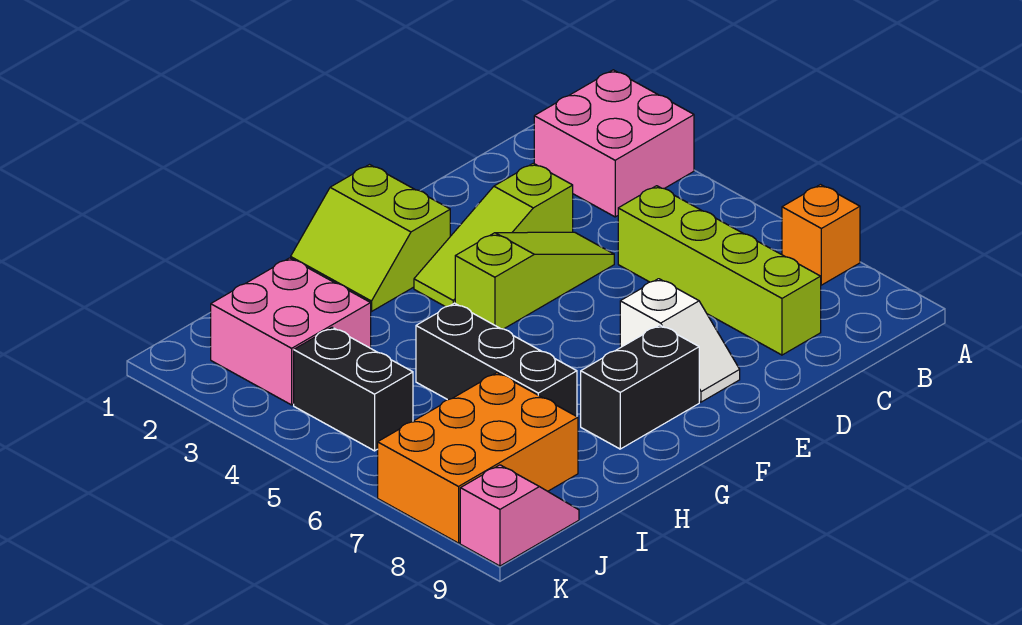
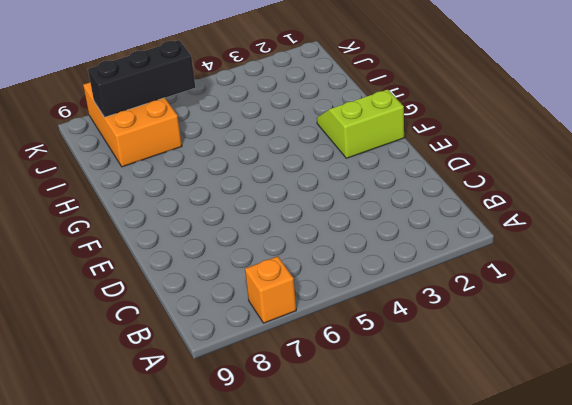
black 1x3 brick [88,40,195,117] -> black 1x3 brick moved to [416,303,577,416]
none -> pink 2x2 brick [534,70,694,217]
none -> lime 1x4 brick [618,186,821,355]
none -> lime 1x3 slope [414,163,573,307]

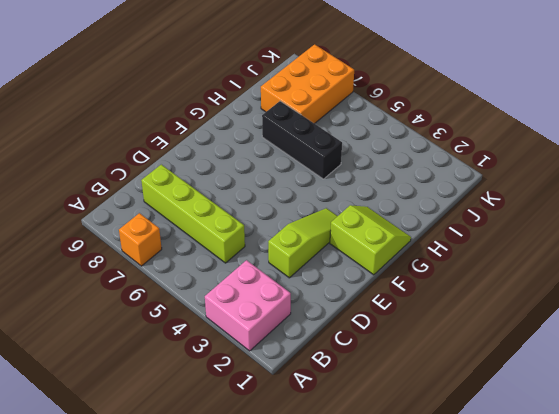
none -> lime 1x3 slope [455,232,614,329]
none -> white 1x2 slope [620,279,740,402]
none -> black 1x2 brick [581,325,699,449]

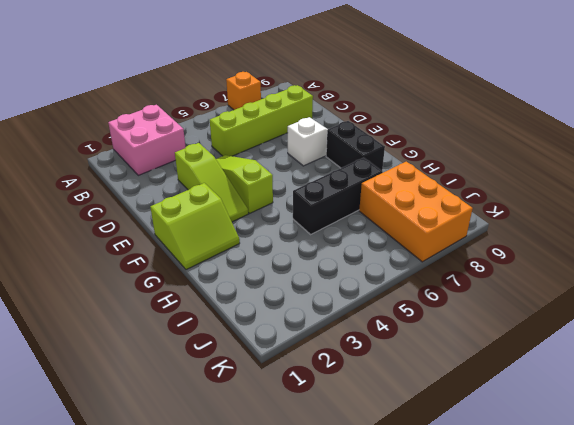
none -> pink 2x2 brick [211,258,371,405]
none -> black 1x2 brick [294,327,413,451]
none -> pink 1x2 slope [460,465,579,566]

